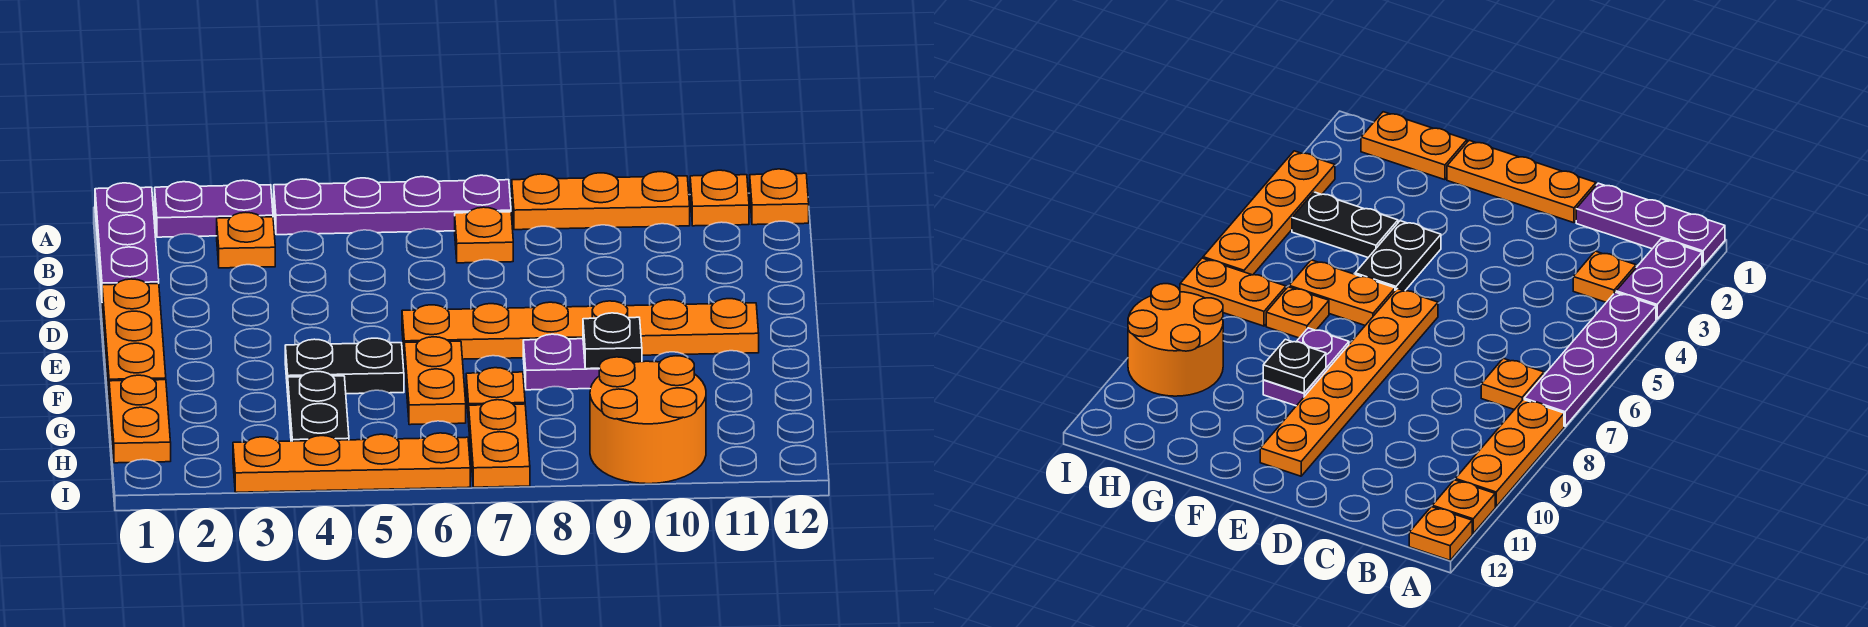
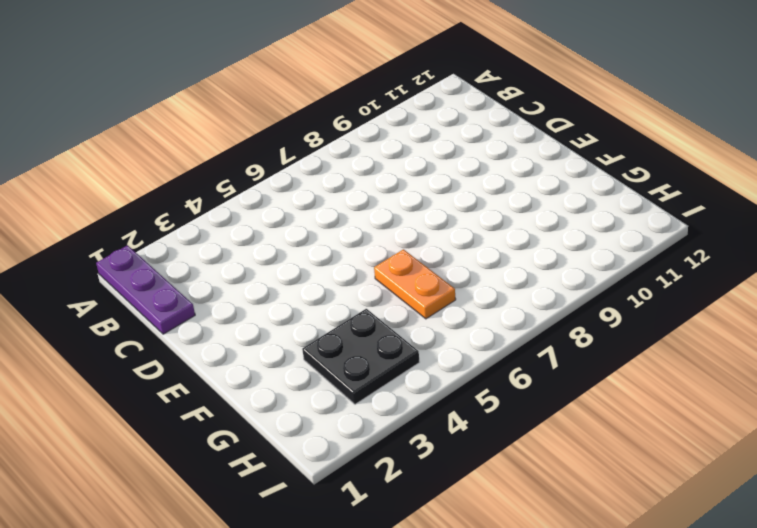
black 2x2 plate [302,309,419,404] -> black 1x2 plate [288,372,349,441]
none -> purple 1x2 plate [155,180,273,237]
none -> purple 1x4 plate [274,175,511,235]
none -> orange 1x3 plate [512,172,690,230]

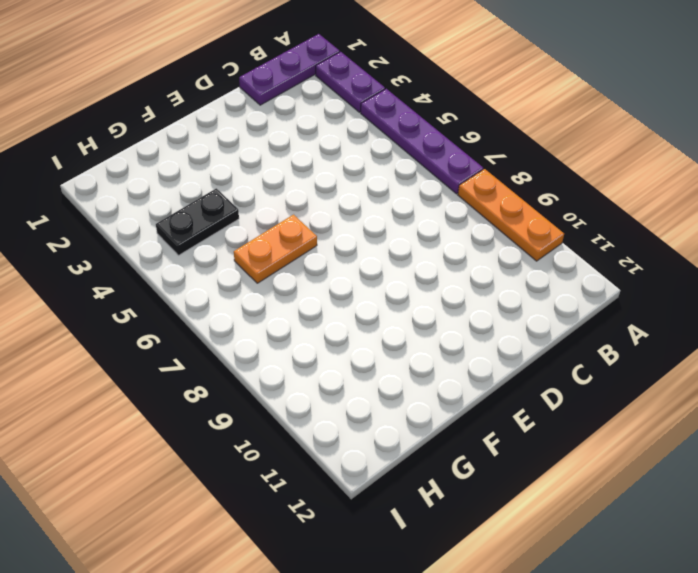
none -> orange 1x1 plate [690,170,749,226]
none -> orange 1x1 plate [750,169,809,225]
none -> orange 1x1 plate [217,212,275,268]

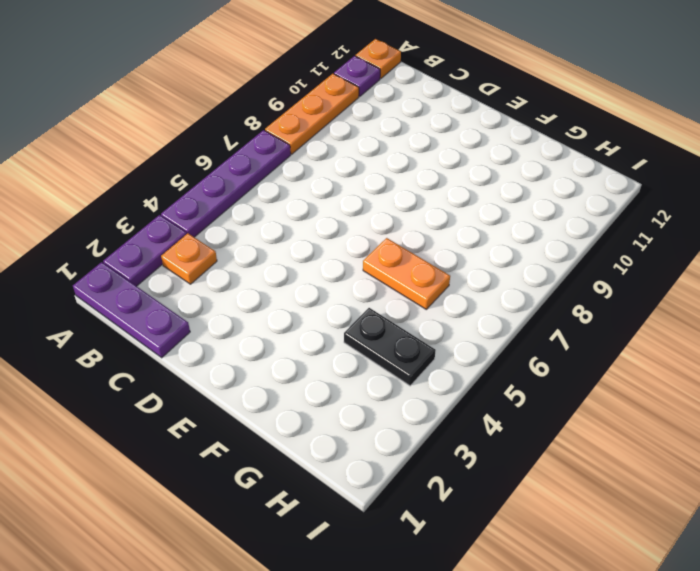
purple 1x1 plate [334,56,380,97] -> orange 1x1 plate [690,170,749,226]
none -> orange 1x1 plate [455,207,513,263]
none -> orange 1x3 plate [102,279,166,390]
none -> orange 1x6 plate [402,299,759,359]

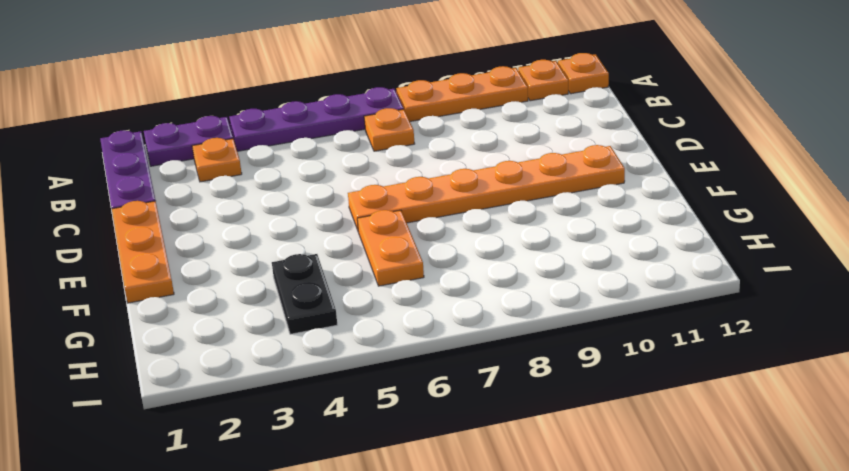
none -> black 1x2 plate [285,338,404,394]
none -> purple 1x2 plate [523,334,599,390]
none -> orange 1x2 plate [109,375,171,463]

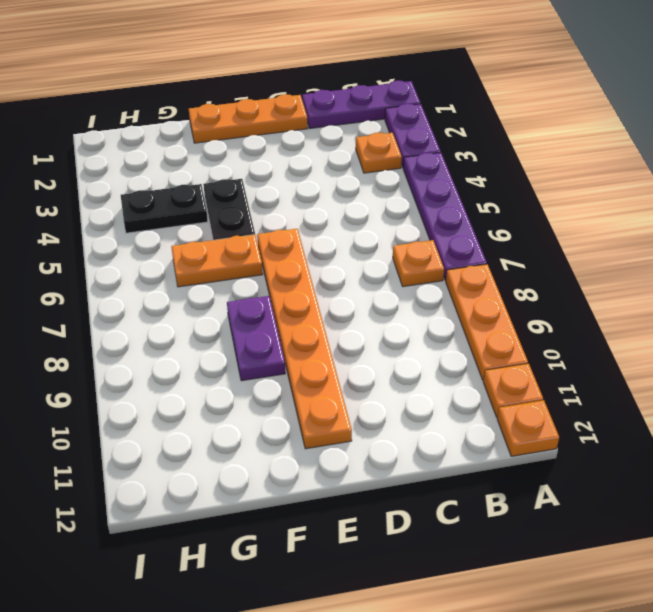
none -> orange 1x2 plate [109,375,171,463]
none -> orange 1x1 plate [466,368,525,422]
none -> orange 1x2 plate [469,400,530,487]

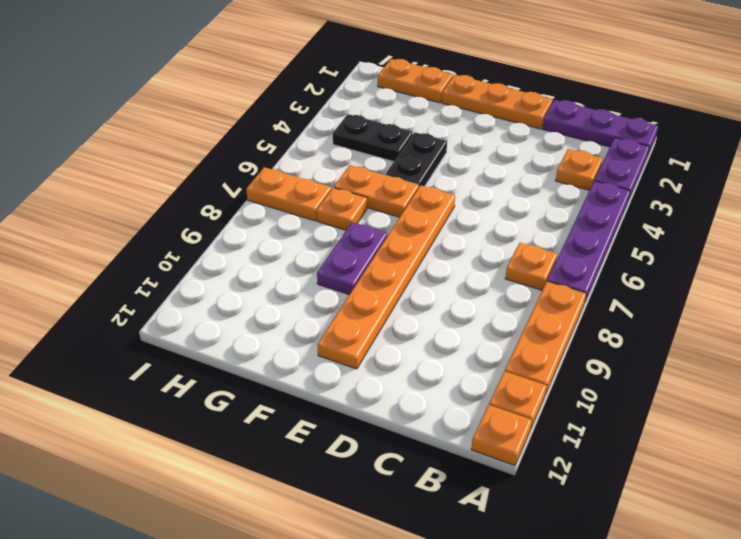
none -> orange 2x2 round brick [590,356,706,484]
none -> orange 1x4 plate [233,433,470,492]
none -> black 1x1 plate [583,313,642,369]

